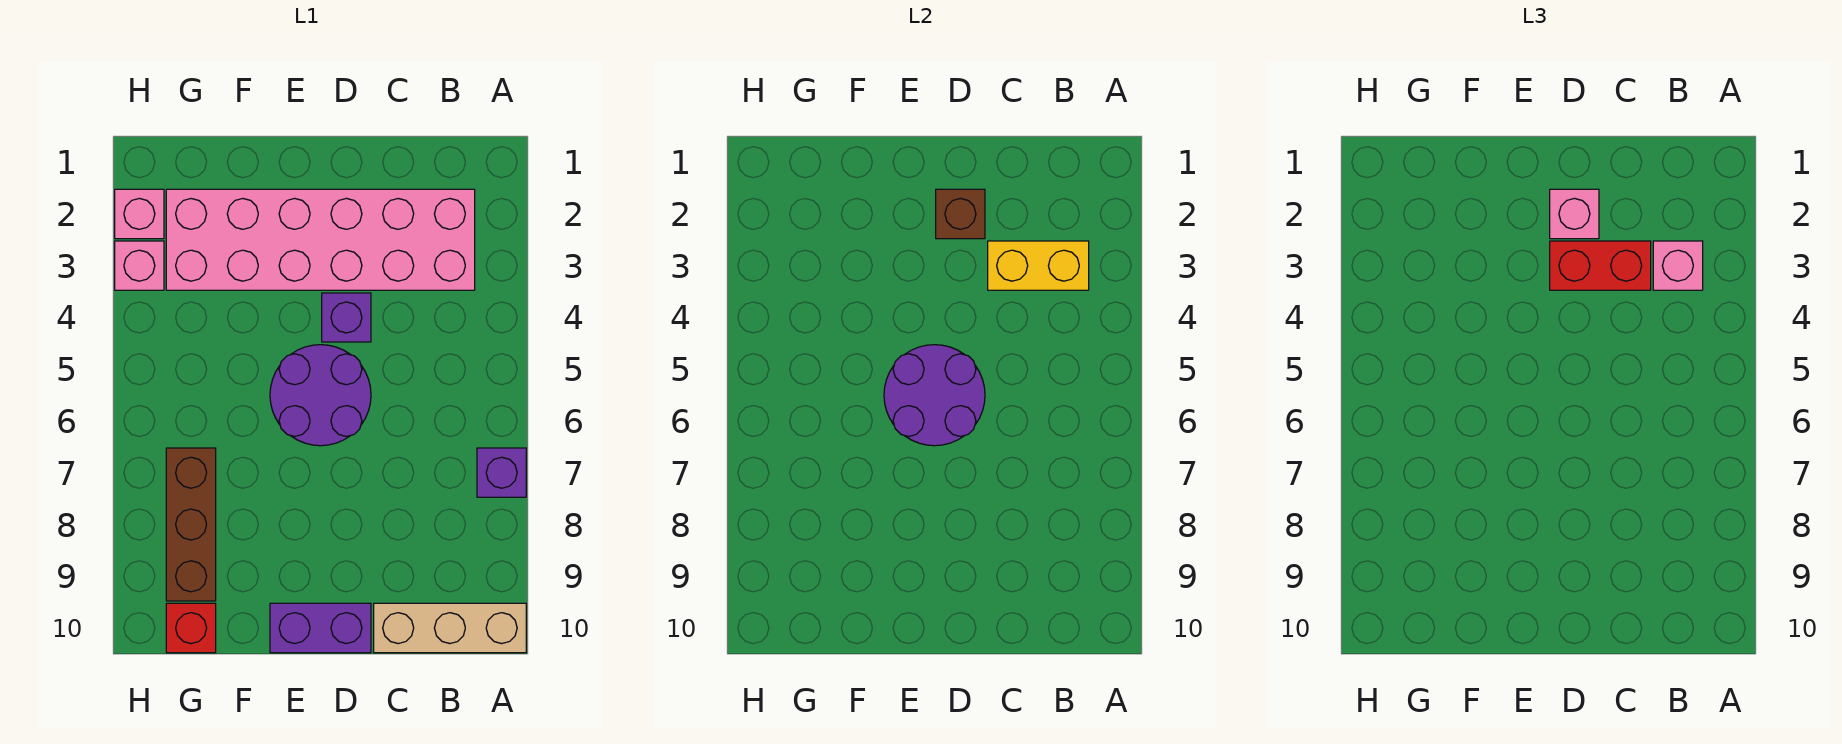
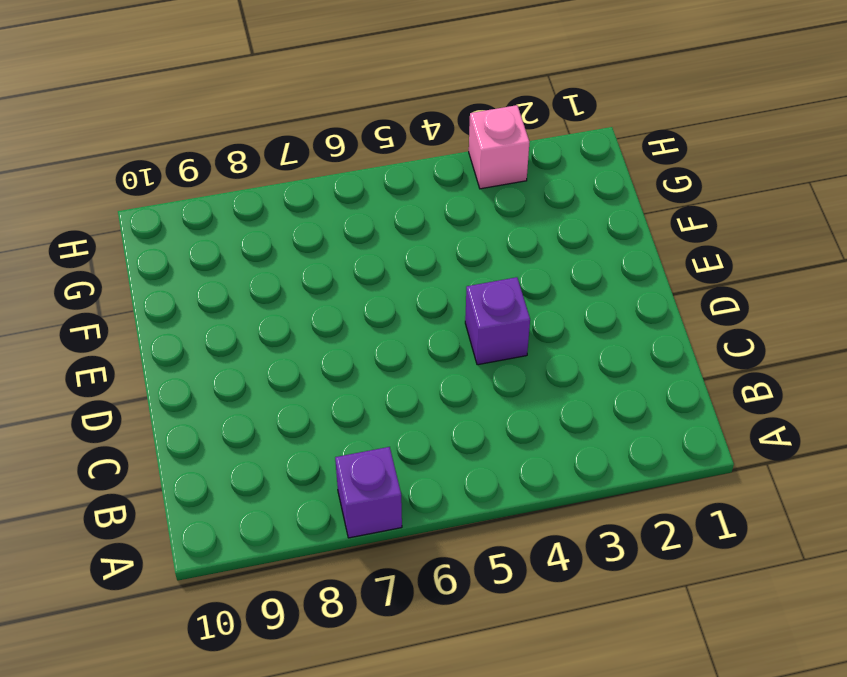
none -> tan 1x3 brick [374,603,526,653]
none -> pink 2x6 brick [166,189,475,290]
none -> purple 2x2 round brick [270,345,371,446]

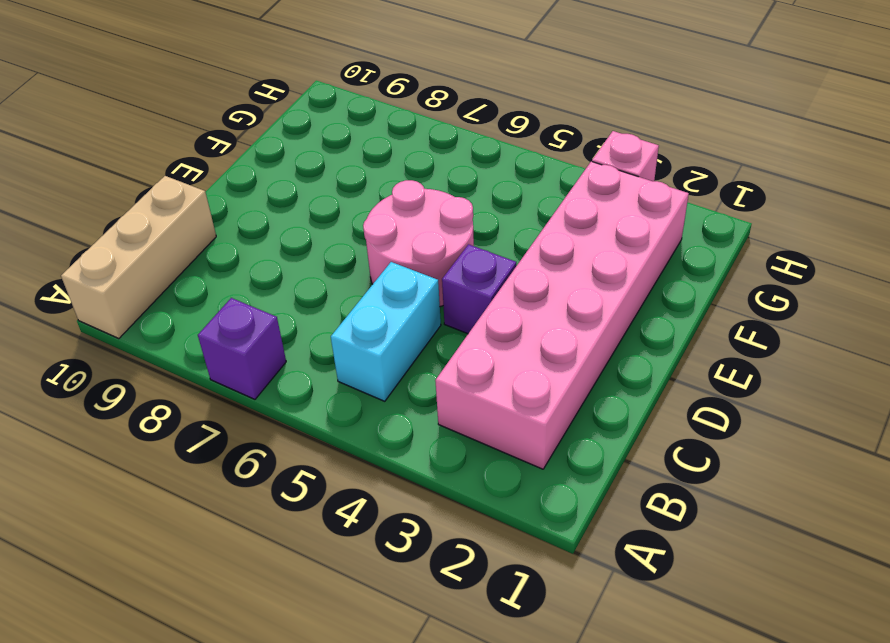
cyan 1x2 brick [331,262,441,401] -> none
pink 2x2 round brick [363,180,474,306] -> purple 2x2 round brick [270,345,371,446]
none -> purple 1x2 brick [270,603,371,653]
none -> brown 1x3 brick [166,448,216,601]
none -> red 1x1 brick [166,603,216,653]

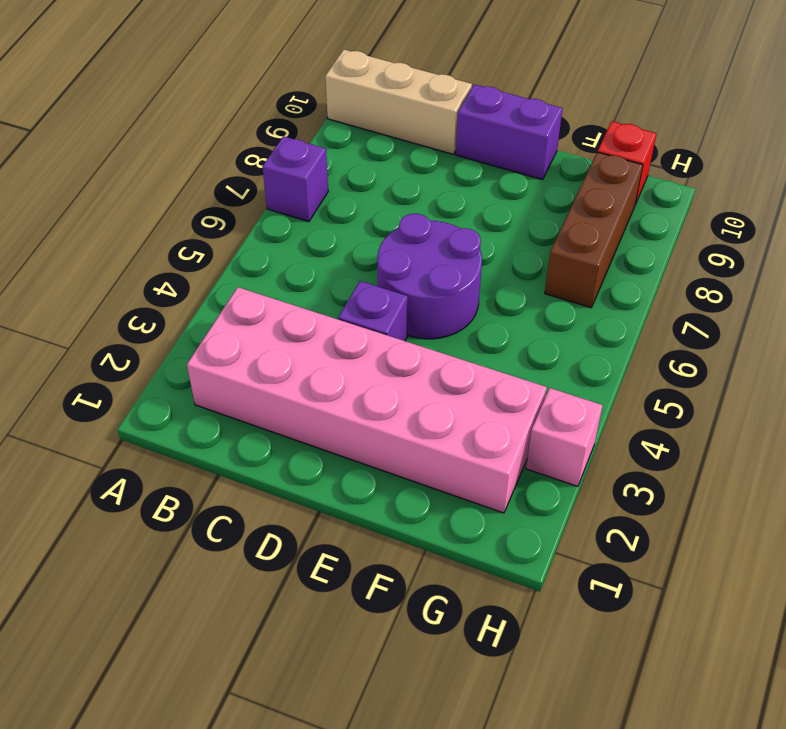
none -> pink 1x1 brick [115,189,164,239]
none -> yellow 1x2 brick [988,241,1089,290]
none -> brown 1x1 brick [936,189,985,239]

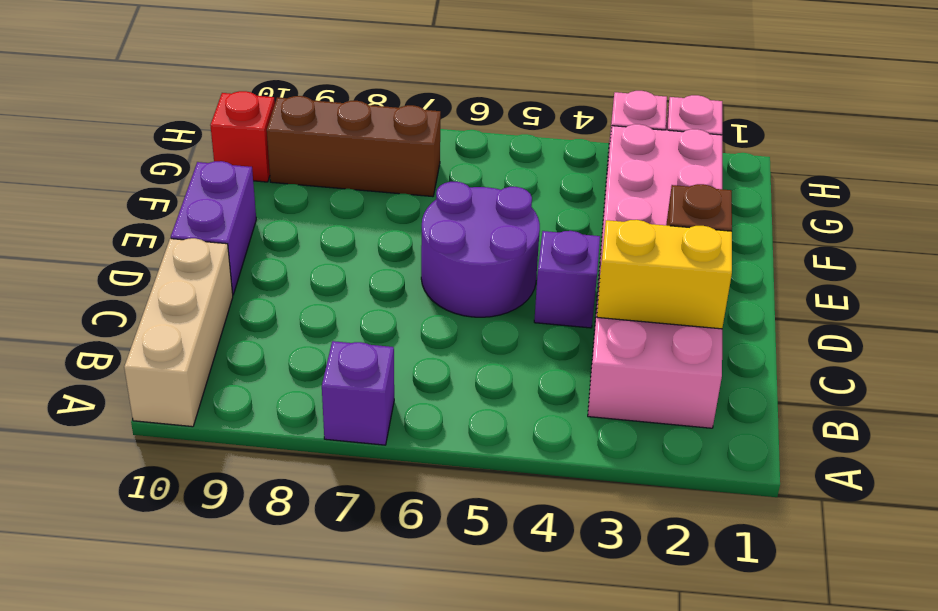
yellow 1x2 brick [597,220,732,329] -> yellow 1x2 brick turned to [988,241,1089,290]
none -> purple 2x2 round brick [884,345,985,446]
none -> pink 1x1 brick [1653,241,1703,290]
none -> red 1x2 brick [1550,241,1651,290]

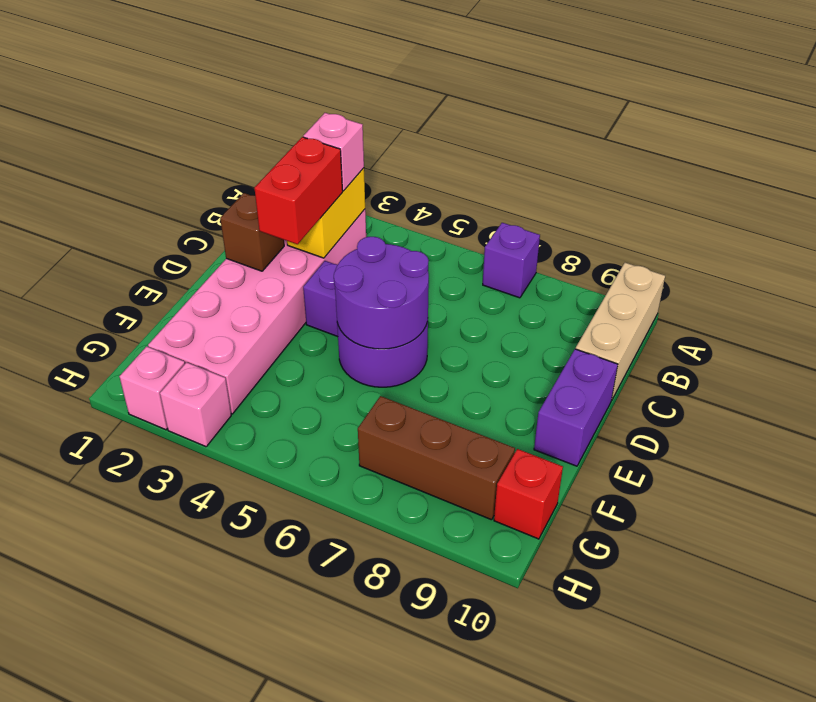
none -> pink 1x1 brick [1550,189,1599,239]

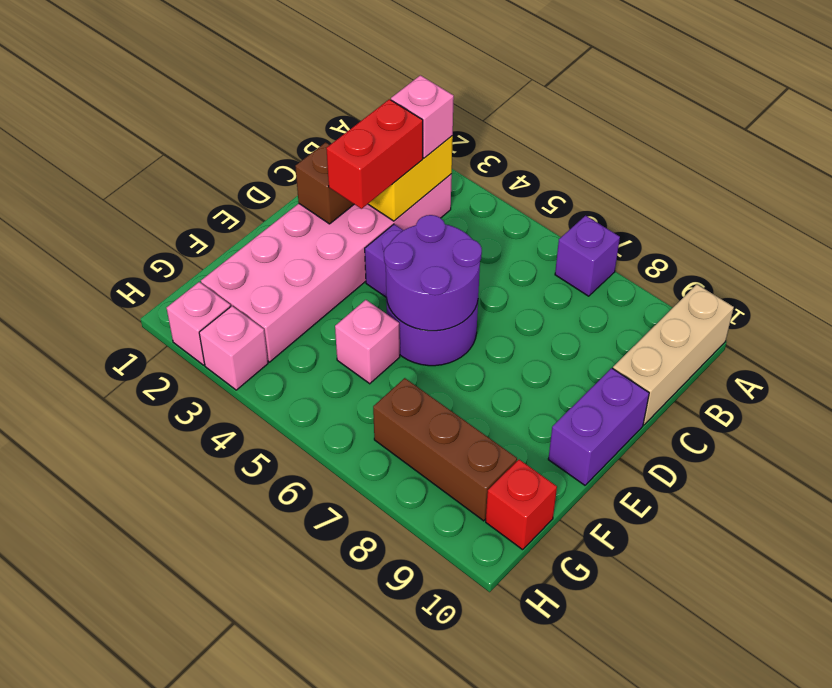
pink 1x1 brick [335,300,400,384] -> pink 1x1 brick moved to [1550,189,1599,239]

